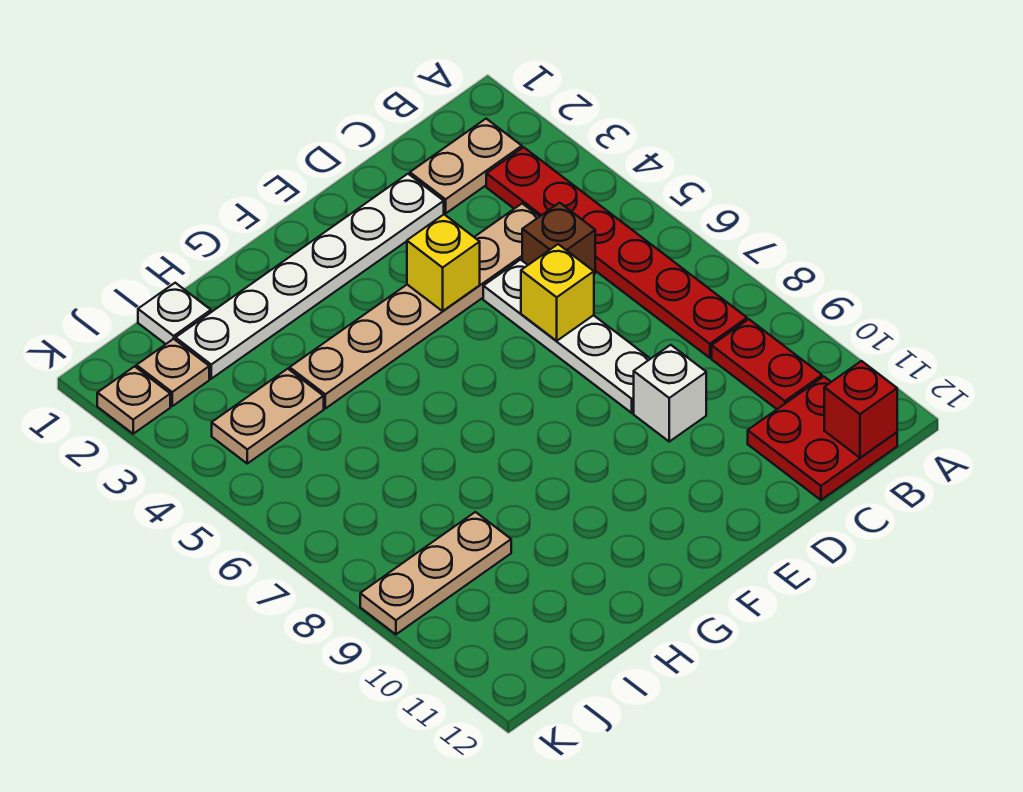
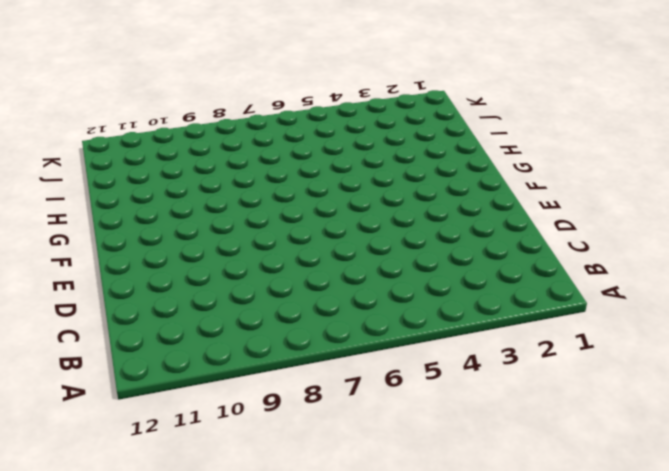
none -> tan 1x2 plate [410,119,522,213]
none -> red 1x6 plate [486,147,747,358]
none -> red 1x2 plate [712,319,822,409]

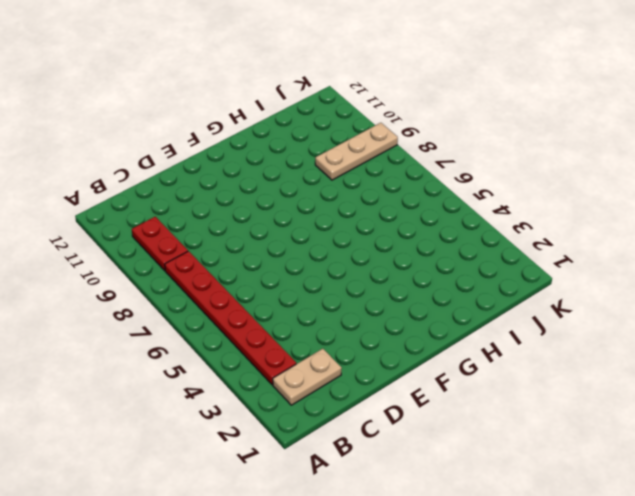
none -> red 2x2 plate [748,377,897,500]
none -> tan 1x6 plate [290,204,539,408]
none -> brown 1x1 brick [522,203,595,274]

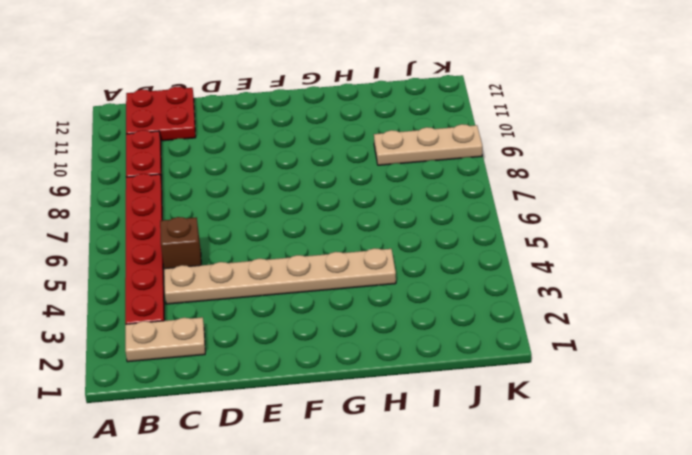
none -> white 1x6 plate [176,174,444,379]
none -> white 1x4 plate [483,260,650,413]
none -> white 1x1 brick [634,345,706,442]

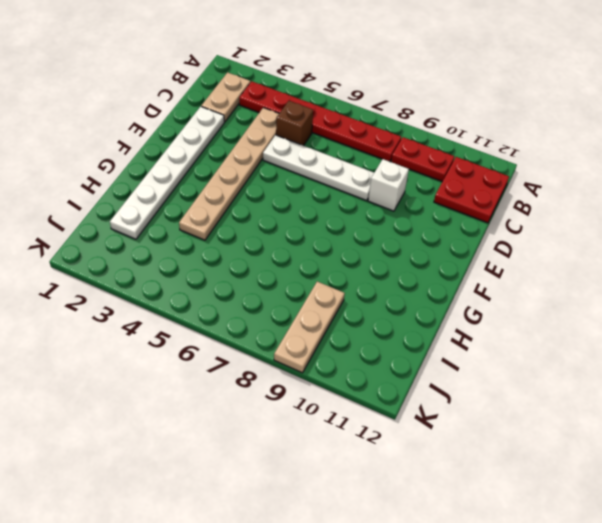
none -> white 1x1 plate [138,283,211,344]
none -> tan 1x2 plate [212,369,324,463]
none -> tan 1x1 plate [136,339,209,406]

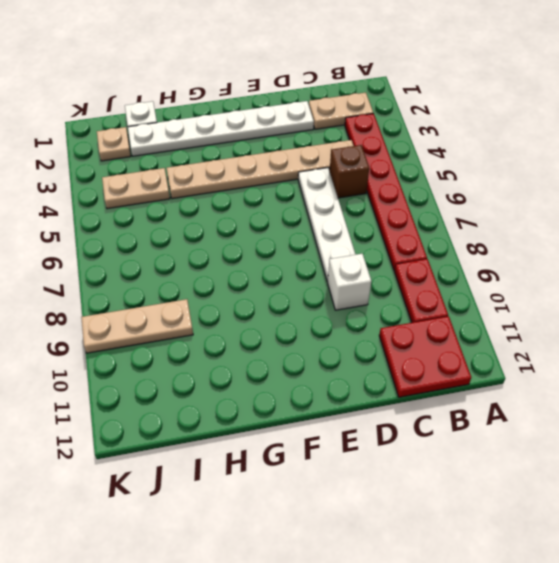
none -> tan 1x1 plate [97,366,170,434]
none -> red 1x1 brick [824,361,897,458]
none -> yellow 1x1 brick [521,244,594,341]

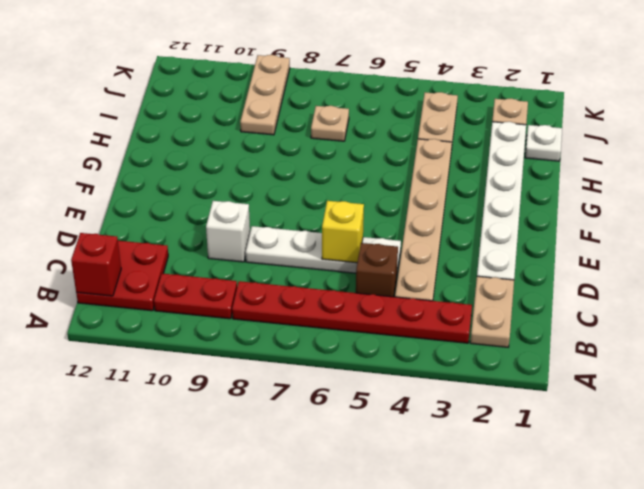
tan 1x1 plate [311,106,349,141] -> tan 1x1 plate moved to [97,366,170,434]
none -> yellow 1x1 brick [407,215,480,311]

